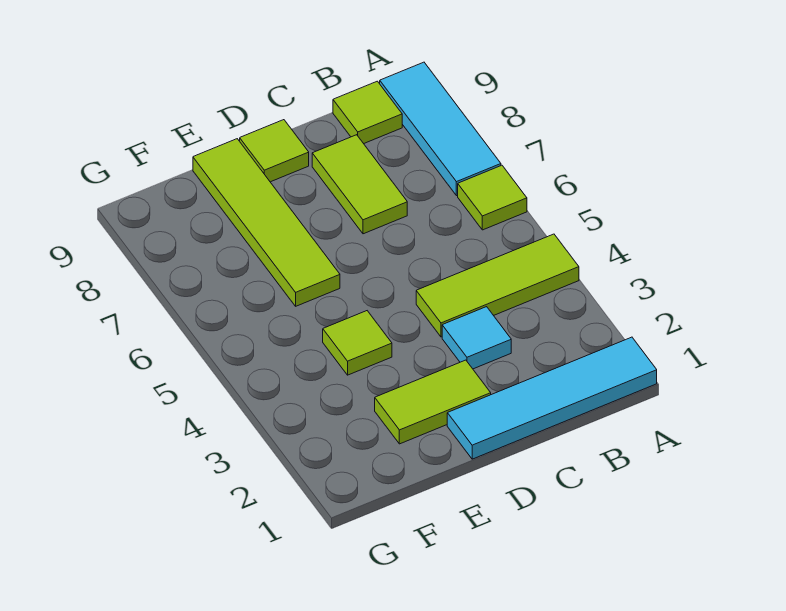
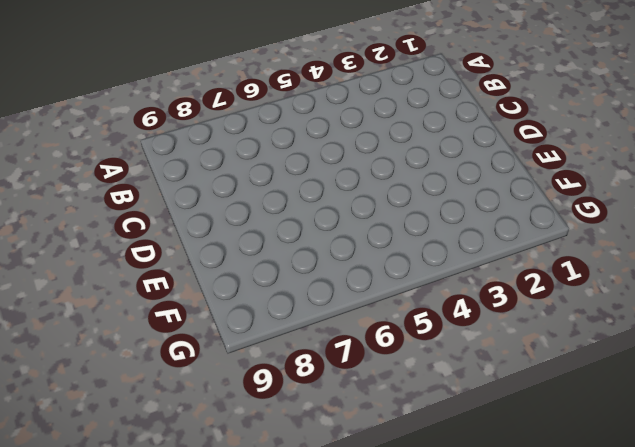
none -> cyan 1x4 tile [447,337,657,459]
none -> lime 1x3 tile [416,234,579,337]

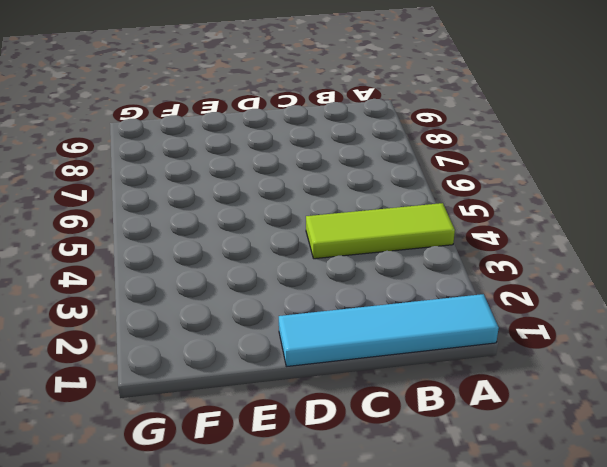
none -> lime 1x1 tile [458,165,527,230]
none -> cyan 1x3 tile [380,62,501,196]

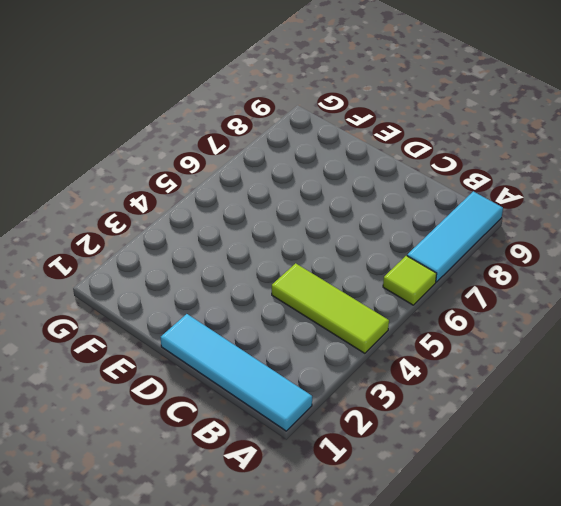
none -> lime 1x1 tile [333,81,402,144]
none -> cyan 1x1 tile [442,307,511,369]

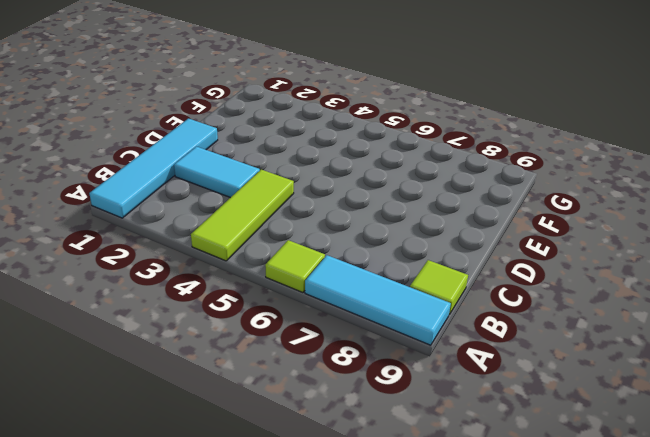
cyan 1x2 tile [174,147,260,198] -> cyan 1x1 tile [442,307,511,369]
none -> lime 1x2 tile [312,135,407,234]
none -> lime 1x2 tile [375,360,491,444]

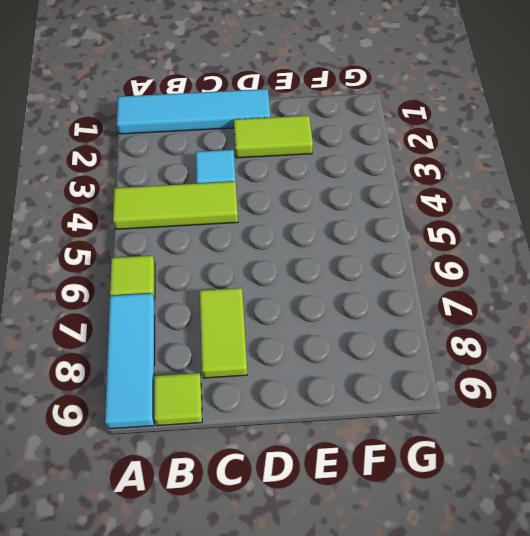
none -> lime 1x1 tile [240,120,309,182]
none -> lime 1x1 tile [323,311,392,375]

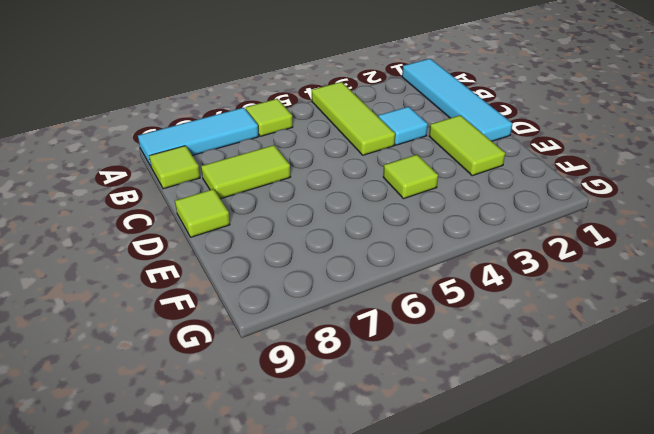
none -> lime 1x4 tile [193,139,340,306]

